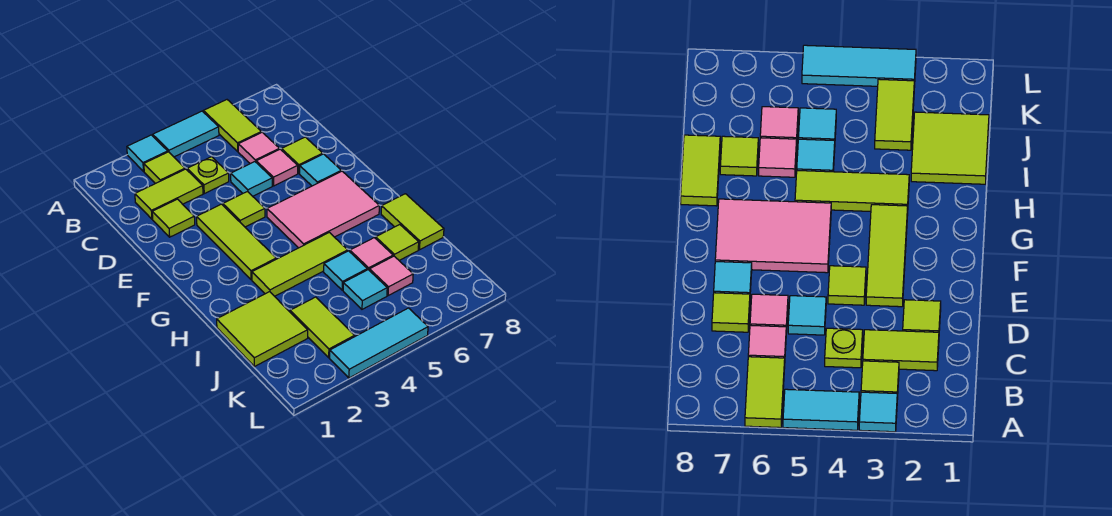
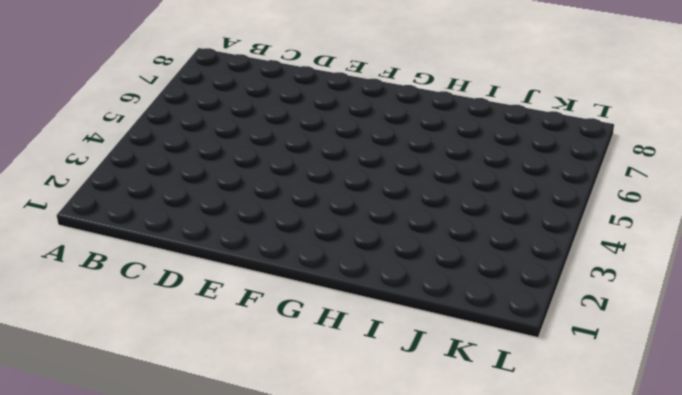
none -> cyan 1x1 tile [127,135,168,171]
none -> cyan 1x2 tile [153,111,219,157]
none -> lime 1x2 tile [203,100,261,151]

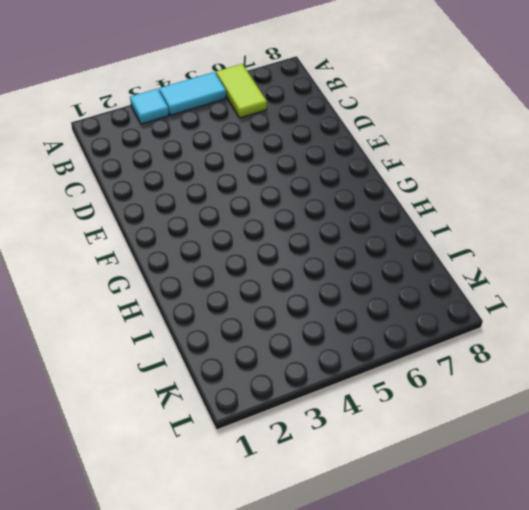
none -> lime 1x1 tile [144,152,185,184]
none -> lime 1x2 tile [135,169,203,219]
none -> lime 1x1 plate [187,157,229,194]

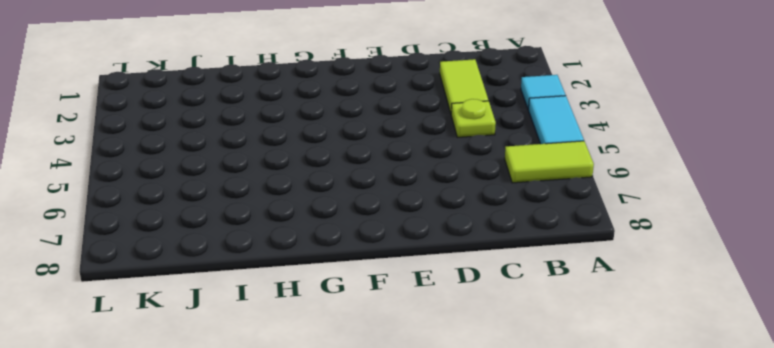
none -> lime 1x1 tile [144,152,185,184]
none -> pink 1x1 tile [238,132,279,164]
none -> lime 1x1 tile [152,199,195,237]

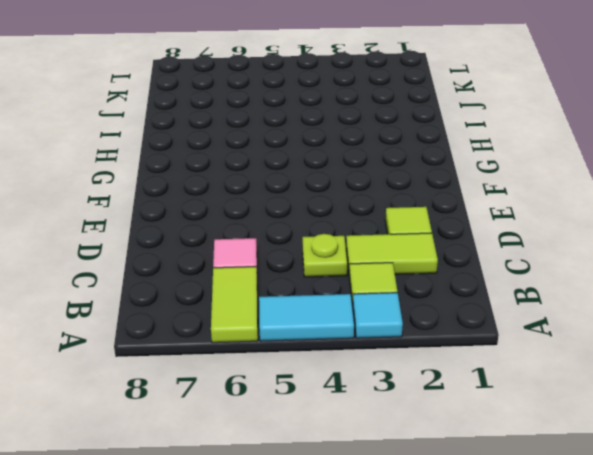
none -> cyan 1x1 tile [231,162,272,196]
none -> pink 1x1 tile [256,149,298,186]
none -> lime 1x1 tile [282,137,323,173]

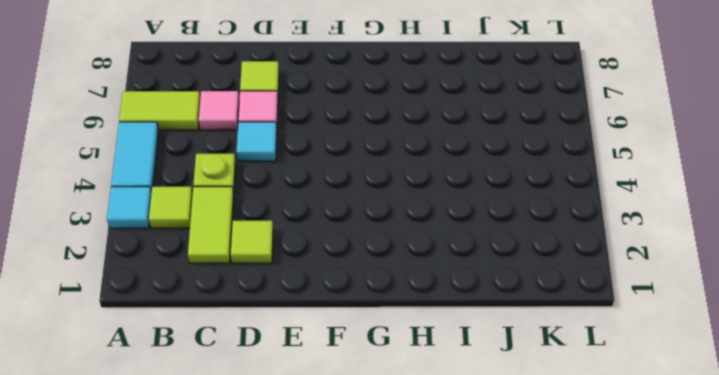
none -> lime 1x3 tile [197,204,276,280]
none -> lime 1x1 tile [223,192,265,227]
none -> cyan 1x1 tile [300,154,341,186]

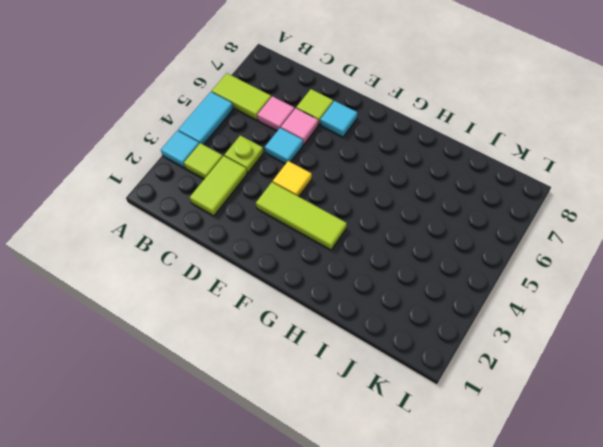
yellow 1x1 tile [273,161,312,197] -> lime 1x1 tile [223,192,265,227]
none -> lime 1x1 tile [152,199,195,237]
none -> pink 2x3 tile [267,171,379,248]
none -> lime 1x3 tile [252,232,348,296]

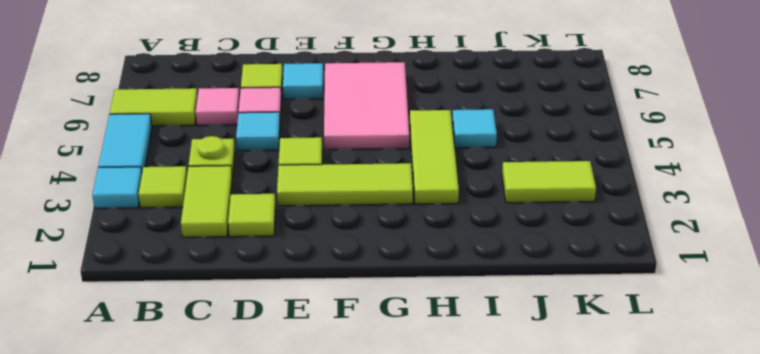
none -> lime 1x2 tile [381,194,444,250]
none -> lime 2x2 tile [217,292,308,367]
none -> pink 1x1 tile [350,238,393,270]

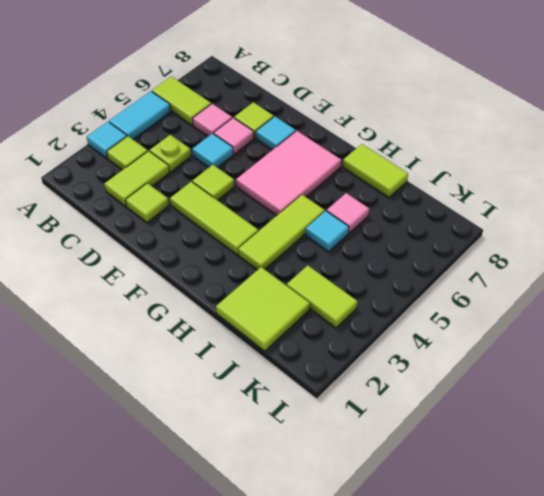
none -> lime 1x1 tile [376,225,419,260]
none -> cyan 1x1 tile [343,270,387,309]
none -> pink 1x1 tile [369,256,413,296]

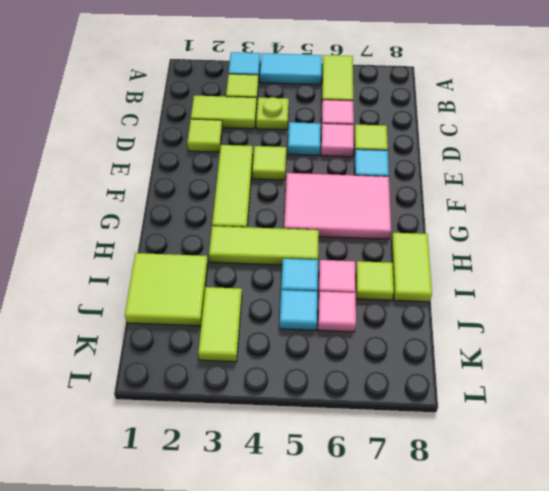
none -> cyan 1x3 tile [330,308,428,378]

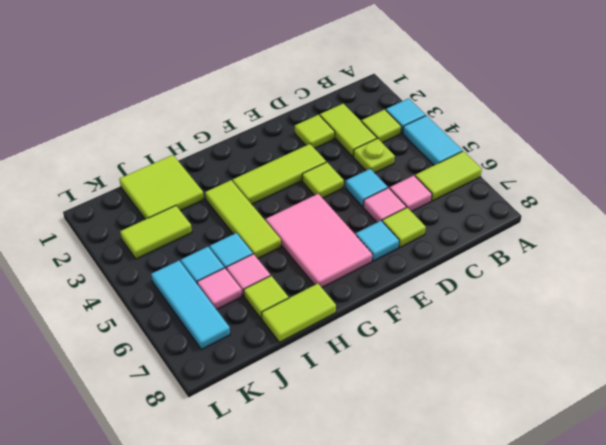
cyan 1x3 tile [151,261,230,350] -> cyan 1x3 tile moved to [330,308,428,378]

